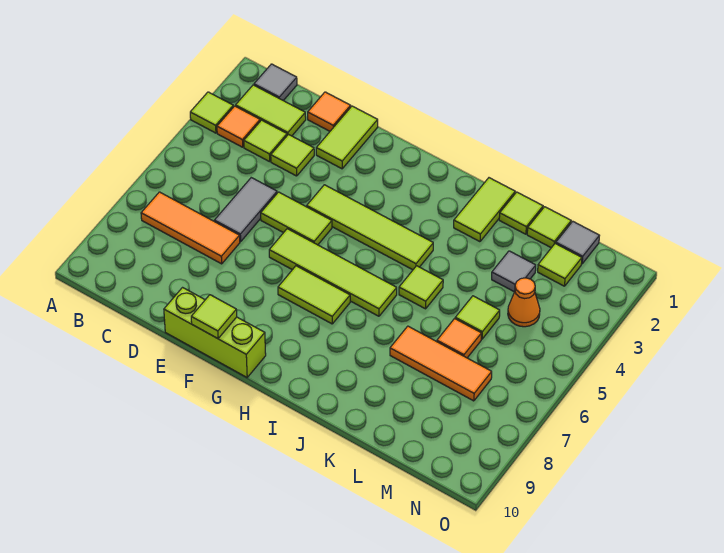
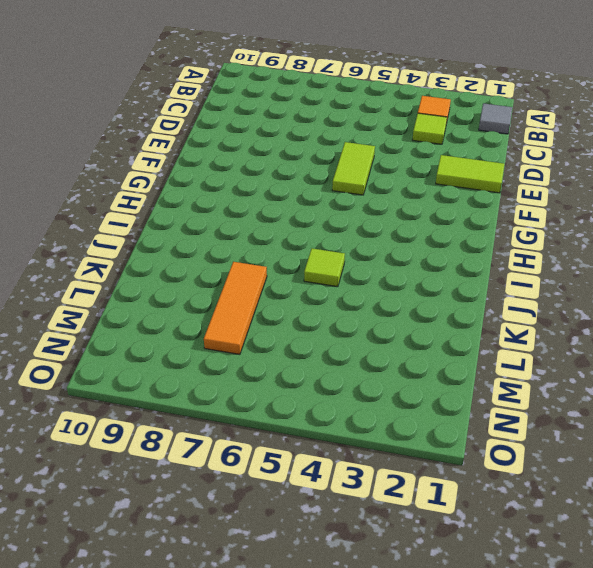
none -> lime 1x1 tile [190,92,233,133]
none -> lime 1x2 tile [236,85,306,136]
none -> orange 1x3 tile [141,192,240,264]

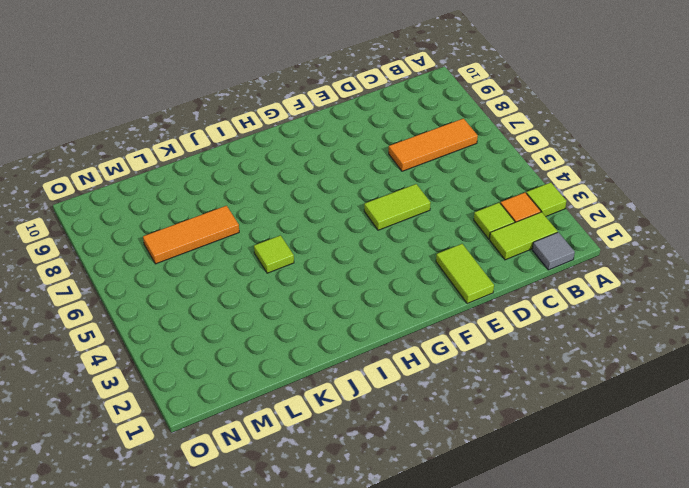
none -> orange 1x1 tile [308,92,351,131]
none -> lime 1x1 tile [271,135,314,176]
none -> grey 1x2 tile [214,178,277,242]

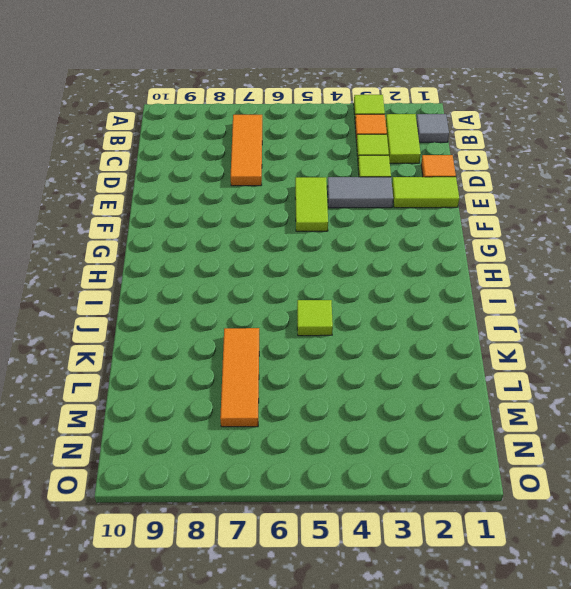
grey 1x2 tile [327,177,393,208] -> grey 1x2 tile moved to [214,178,277,242]
none -> lime 1x3 brick [164,288,266,377]
none -> lime 1x4 tile [307,185,433,270]
none -> lime 1x4 tile [269,229,397,316]

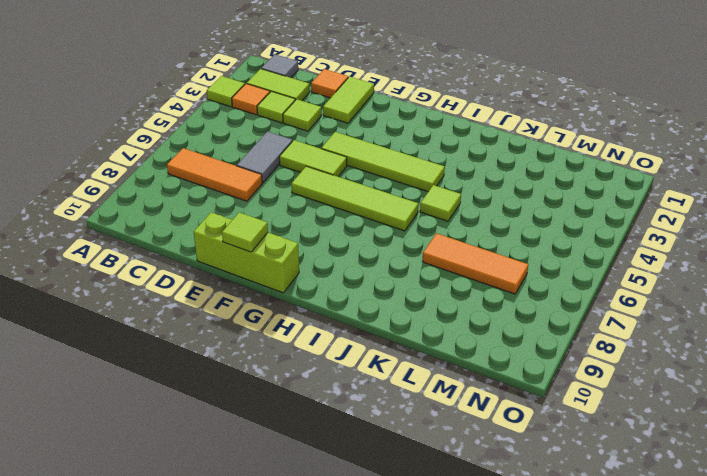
none -> lime 1x2 tile [278,266,350,324]
none -> lime 1x2 tile [454,178,515,242]
none -> lime 1x1 tile [499,192,543,234]

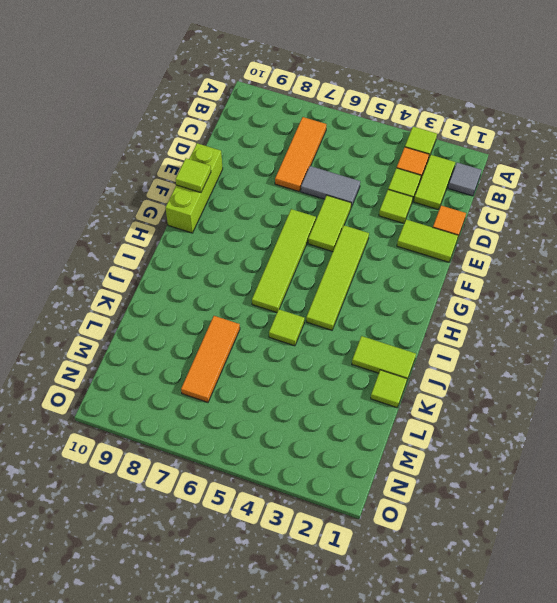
none -> lime 1x2 tile [278,266,350,324]
none -> lime 1x1 tile [527,207,571,248]
none -> grey 1x1 tile [492,251,536,292]

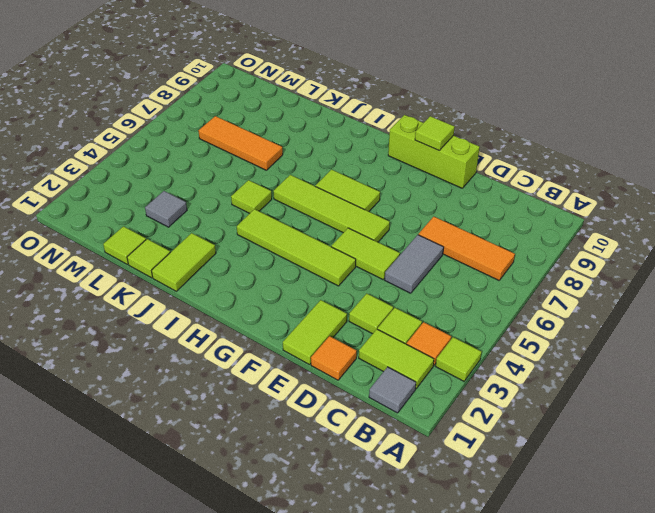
none -> lime 1x1 tile [455,296,500,339]
none -> orange 1x1 tile [437,319,482,358]
none -> grey 1x1 tile [556,221,599,264]

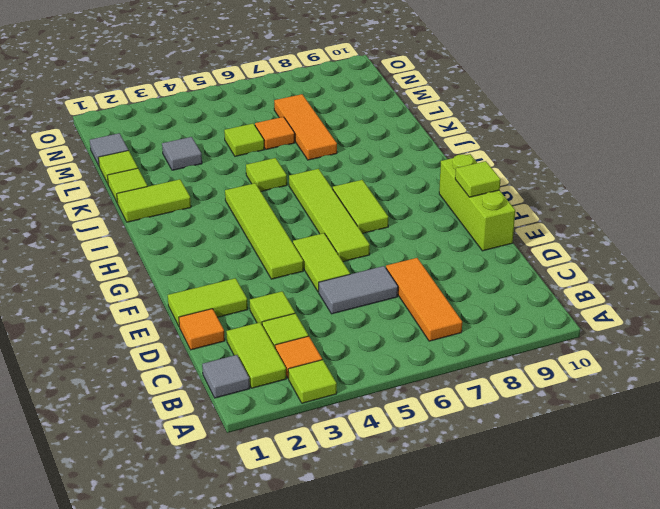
none -> lime 1x1 tile [538,243,582,286]
none -> orange 1x1 cone [508,278,540,327]

